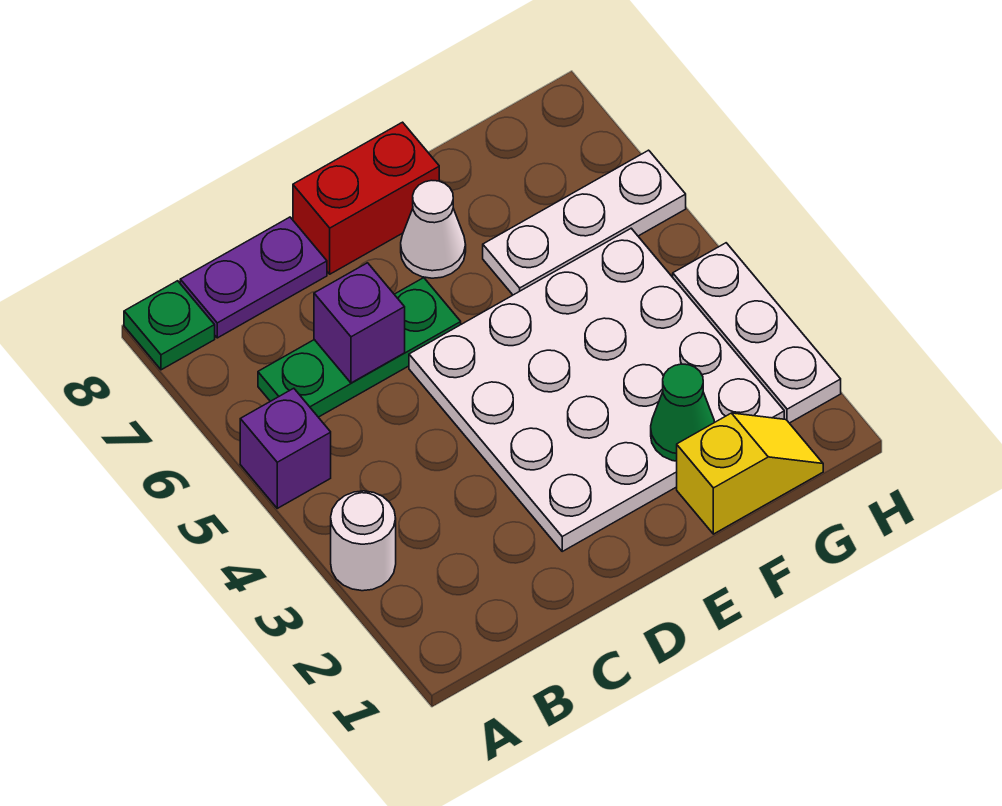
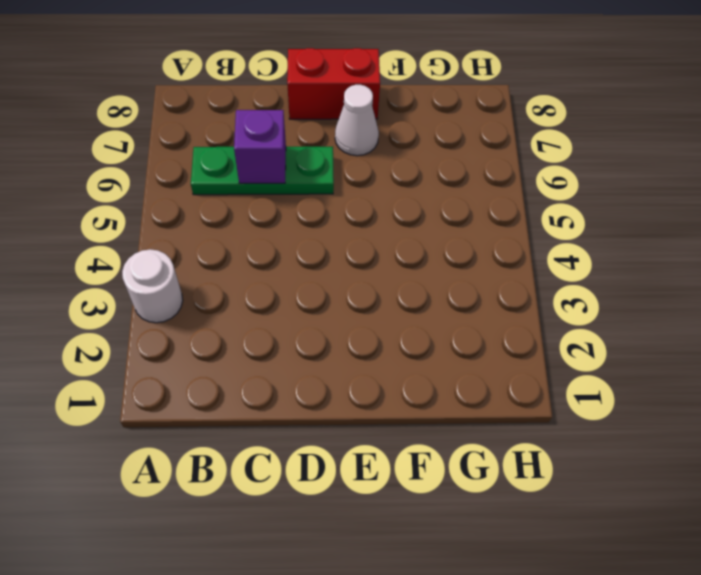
none -> purple 1x1 brick [240,388,331,508]
none -> green 1x1 plate [124,281,215,370]
none -> purple 1x2 plate [180,217,327,338]

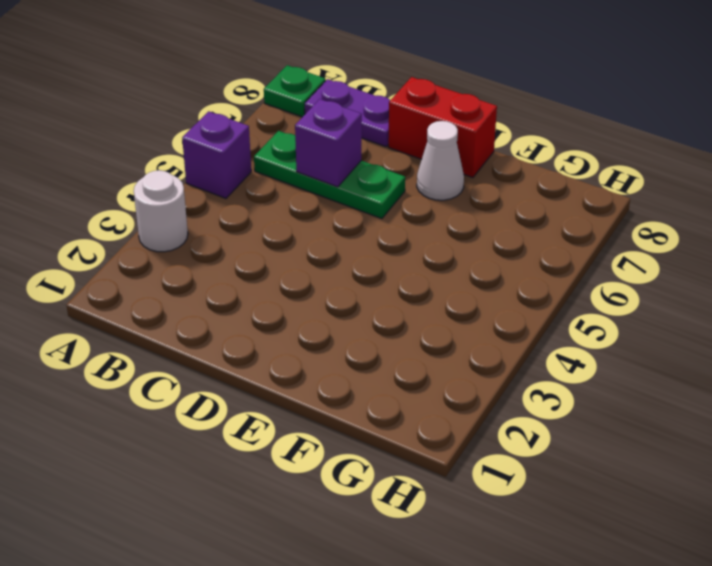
none -> white 4x4 plate [409,228,784,551]
none -> yellow 1x2 slope [677,413,823,534]
none -> white 1x3 plate [483,150,686,295]

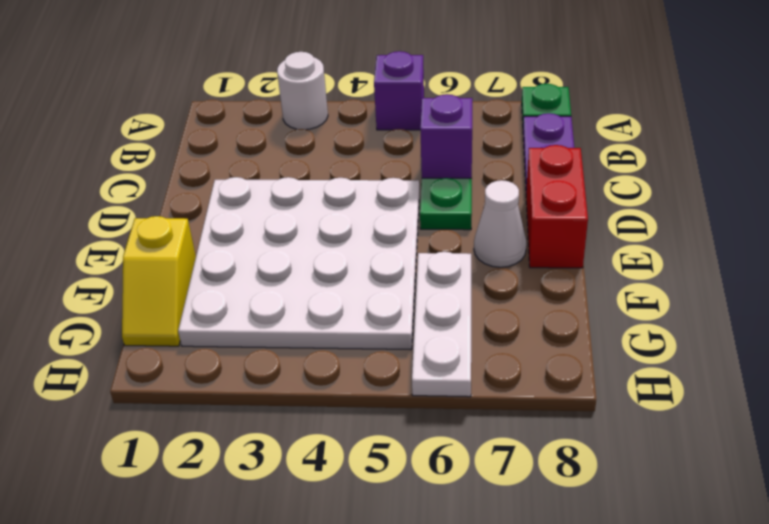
none -> white 1x3 plate [673,243,841,423]
none -> green 1x1 cone [651,364,715,461]

